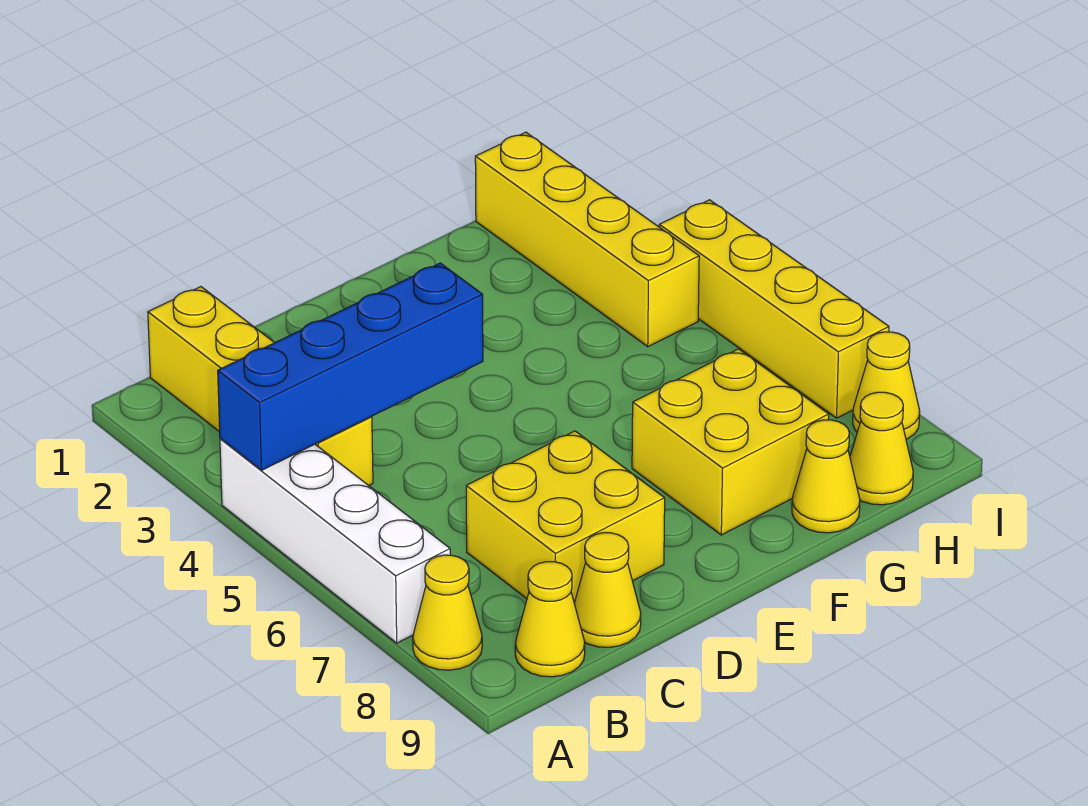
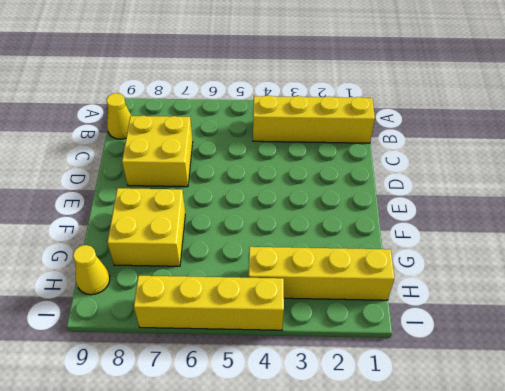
none -> white 1x4 brick [220,439,450,643]
none -> yellow 1x1 cone [413,555,482,670]
none -> yellow 1x1 cone [574,533,641,647]

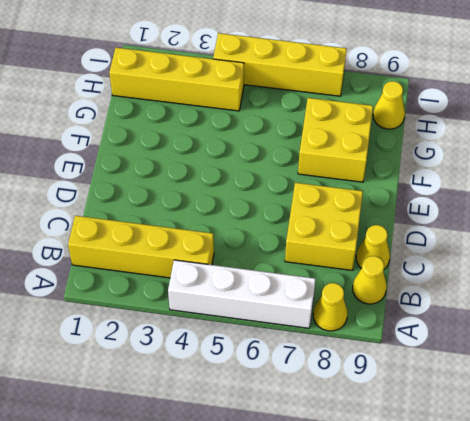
none -> yellow 1x1 cone [792,420,860,533]
none -> yellow 1x1 cone [853,332,920,439]
none -> blue 1x4 brick [218,263,483,470]

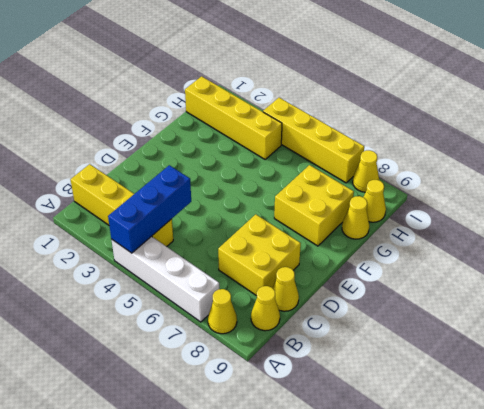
blue 1x3 brick [108,165,191,253] -> blue 1x4 brick [218,263,483,470]

